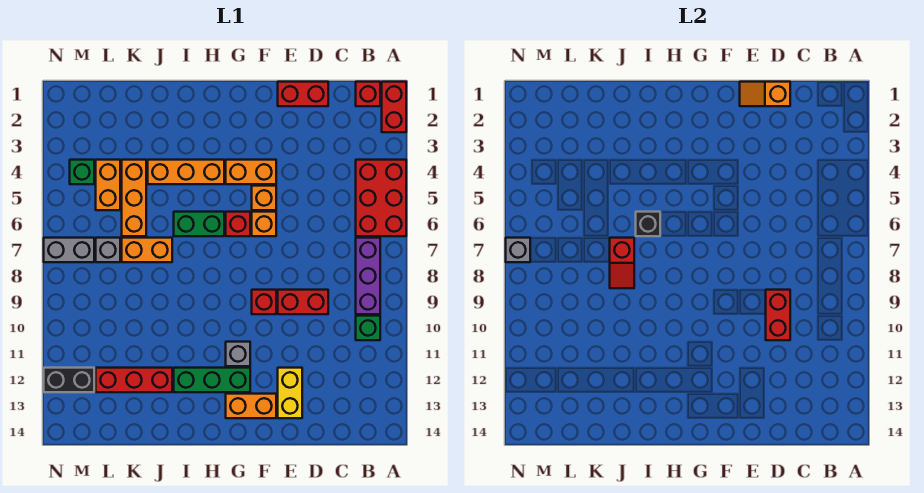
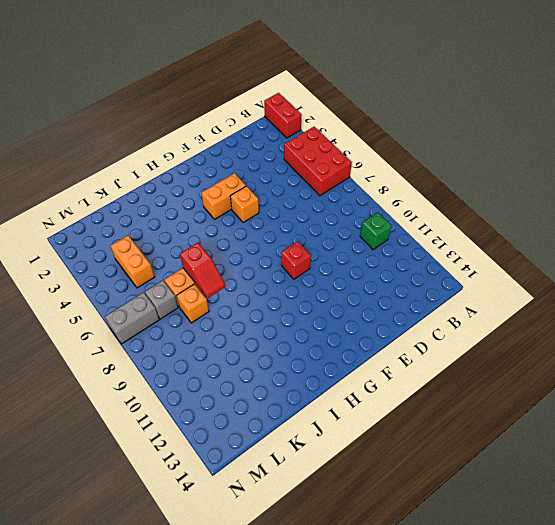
orange 1x1 brick [176,284,209,323] -> orange 1x1 brick moved to [252,212,276,236]
none -> red 1x1 brick [356,82,380,106]
none -> purple 1x3 brick [356,238,380,314]
none -> red 1x2 brick [278,82,328,106]
none -> red 1x2 brick [278,290,328,314]

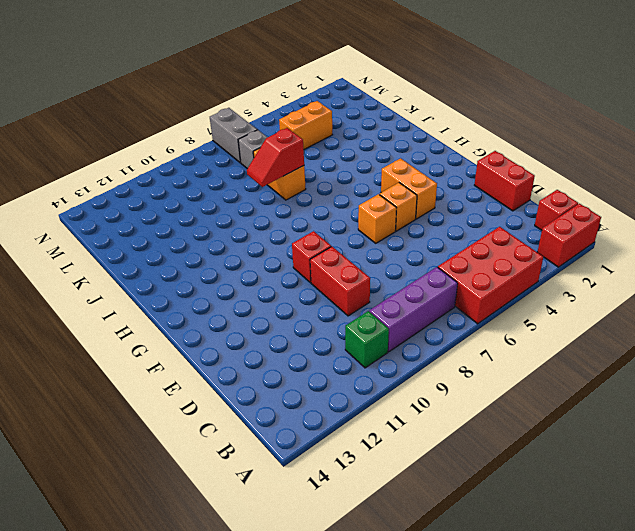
none -> yellow 1x2 brick [278,368,302,418]
none -> orange 1x2 brick [226,394,276,418]
none -> red 1x1 brick [226,212,250,236]
none -> grey 1x1 brick [226,342,250,366]

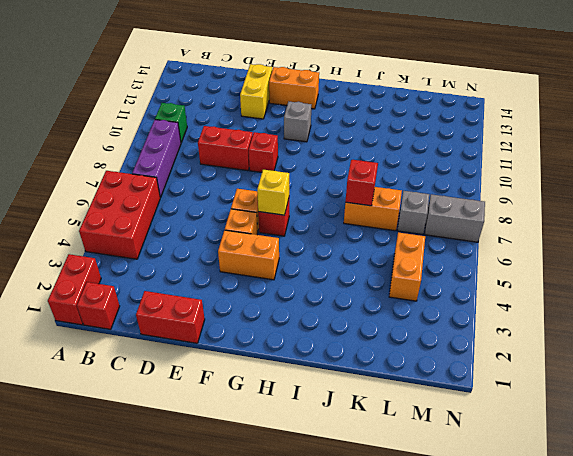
yellow 1x1 brick [257,170,289,215] -> none
none -> green 1x3 brick [174,368,250,392]
none -> orange 1x3 brick [148,160,224,184]
none -> green 1x2 brick [174,212,224,236]
none -> red 1x3 brick [96,368,172,392]

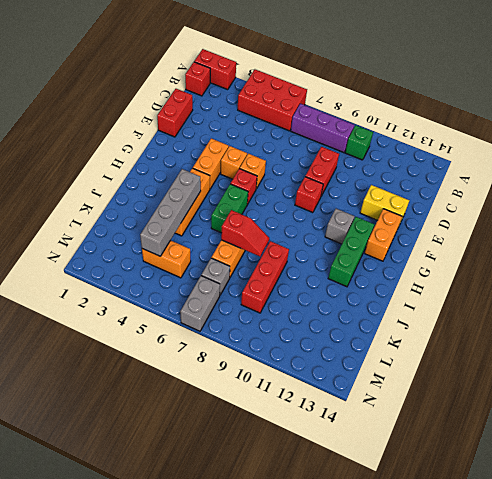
grey 1x4 brick [140,169,201,256] -> none
red 1x3 brick [241,241,289,313] -> red 1x3 brick moved to [96,368,172,392]
none -> orange 1x3 brick [122,160,146,236]
none -> green 1x1 brick [70,160,94,184]
none -> black 1x2 brick [44,368,94,392]
none -> orange 1x2 slope [740,82,790,106]

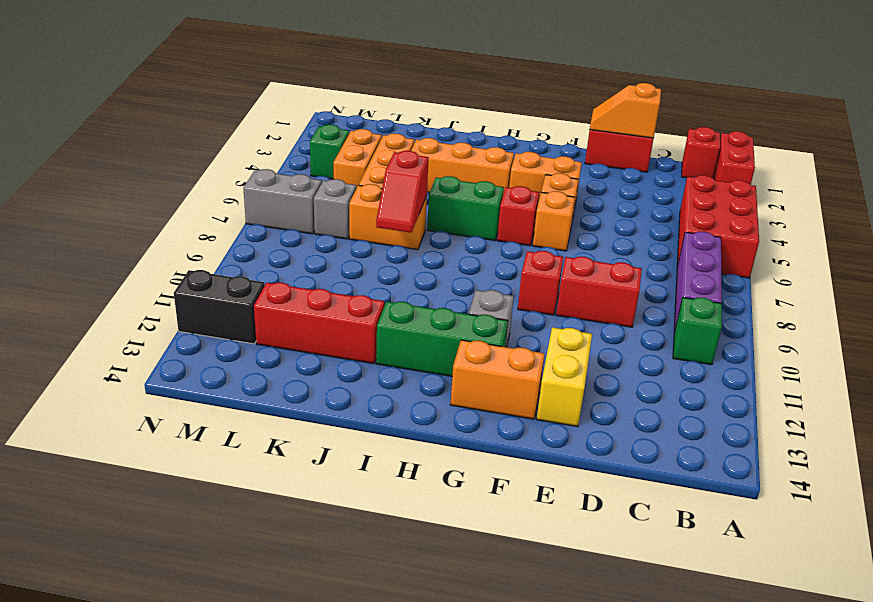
none -> red 1x2 brick [766,290,790,340]
none -> black 1x1 brick [636,212,660,236]
none -> grey 1x1 brick [506,238,530,262]

